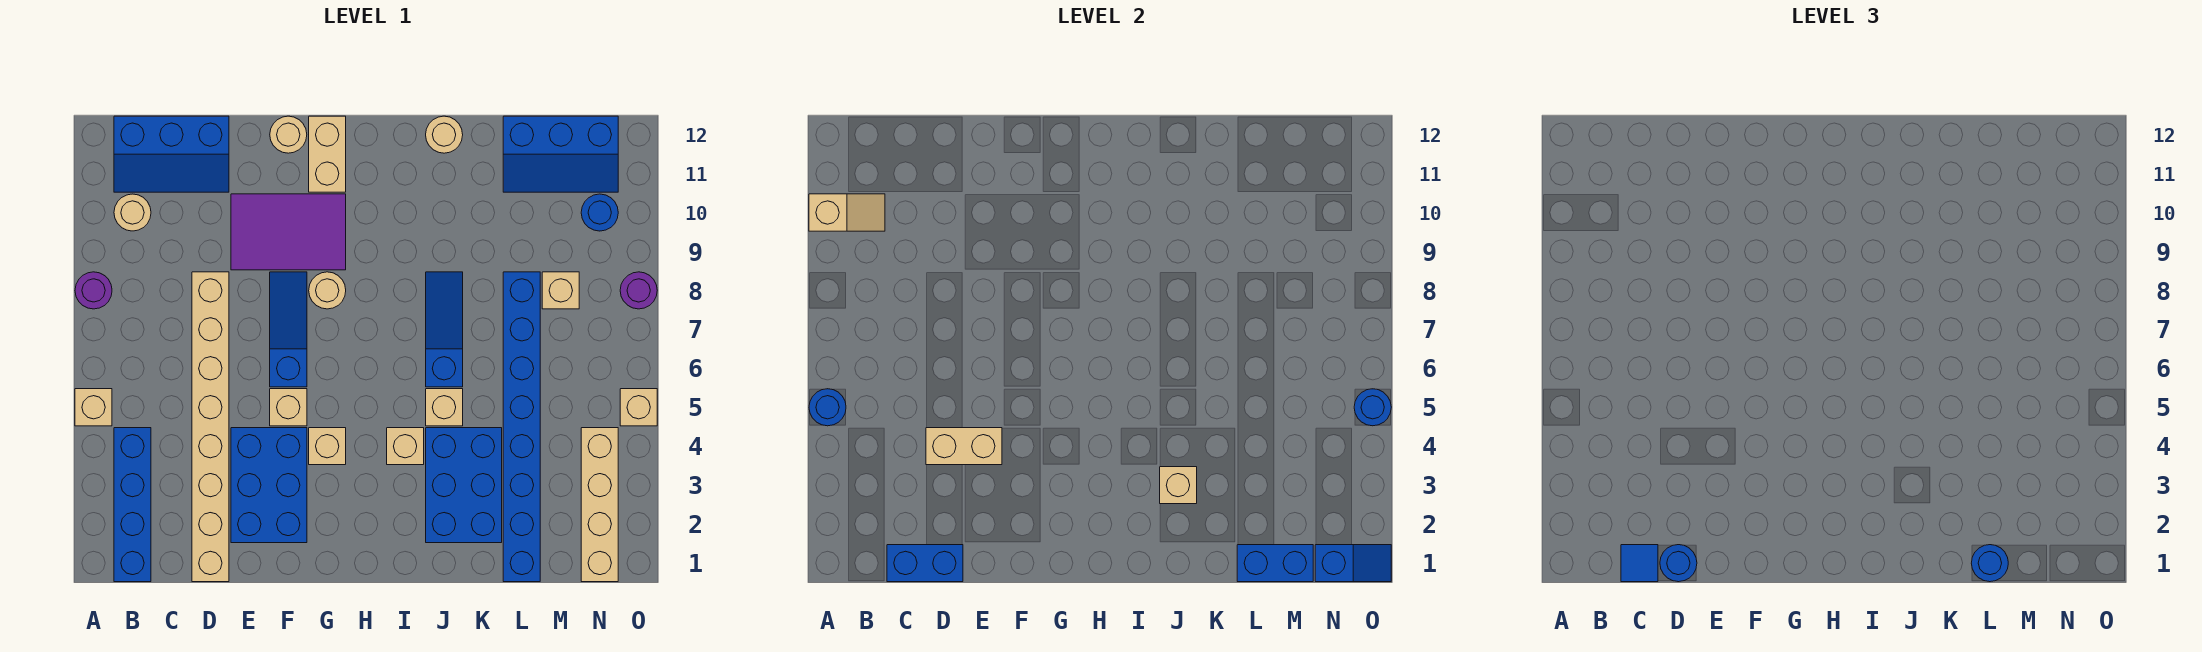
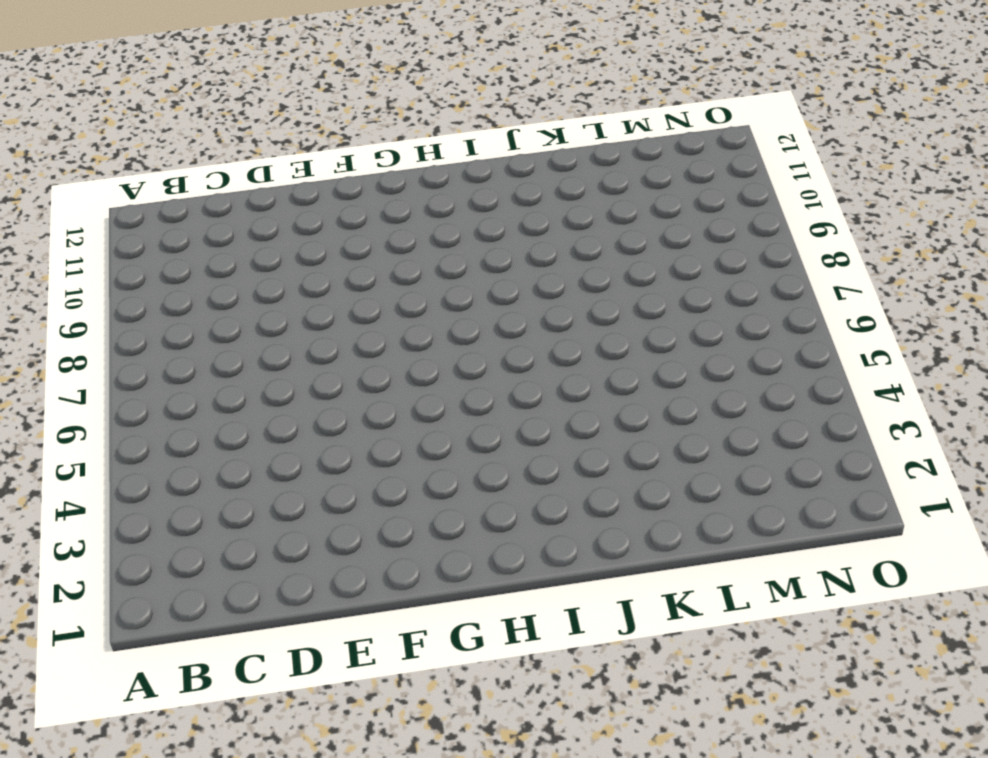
none -> tan 1x1 brick [75,389,112,426]
none -> purple 1x1 round brick [75,272,112,309]
none -> blue 1x4 brick [114,428,151,582]
none -> tan 1x1 round brick [114,194,151,231]

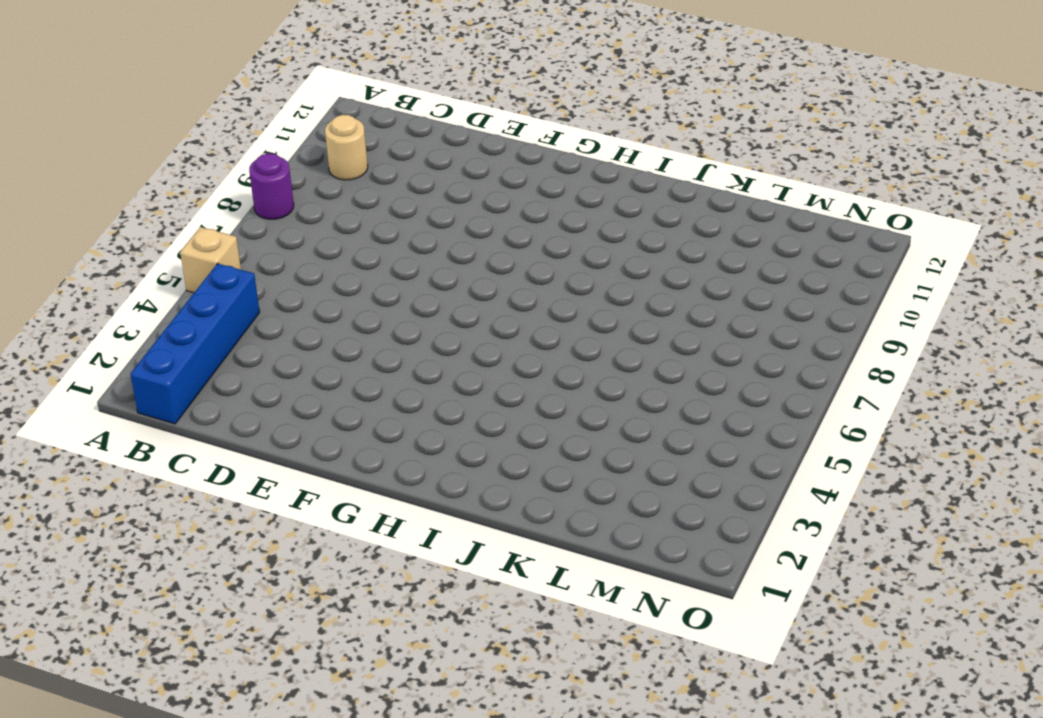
none -> blue 2x3 slope [114,116,229,192]
none -> tan 1x8 brick [192,272,229,582]
none -> blue 2x3 brick [231,428,307,543]
none -> purple 2x3 tile [231,194,346,270]

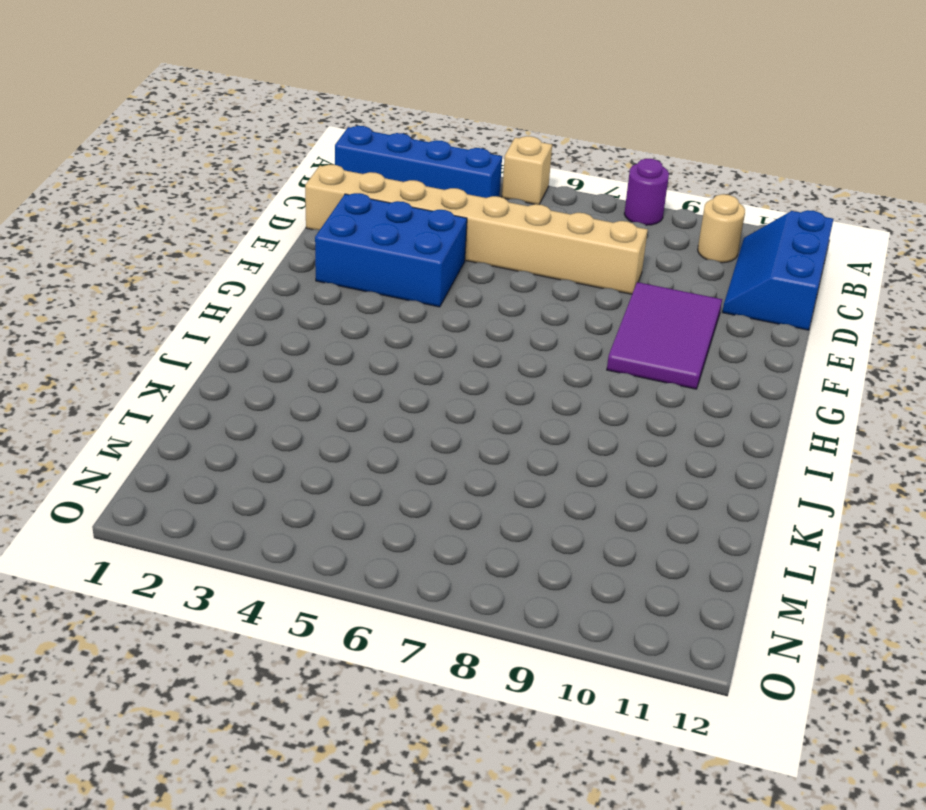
none -> tan 1x1 brick [270,389,307,426]
none -> blue 1x3 slope [270,272,307,387]
none -> tan 1x1 round brick [270,116,307,153]
none -> tan 1x1 brick [309,428,346,465]

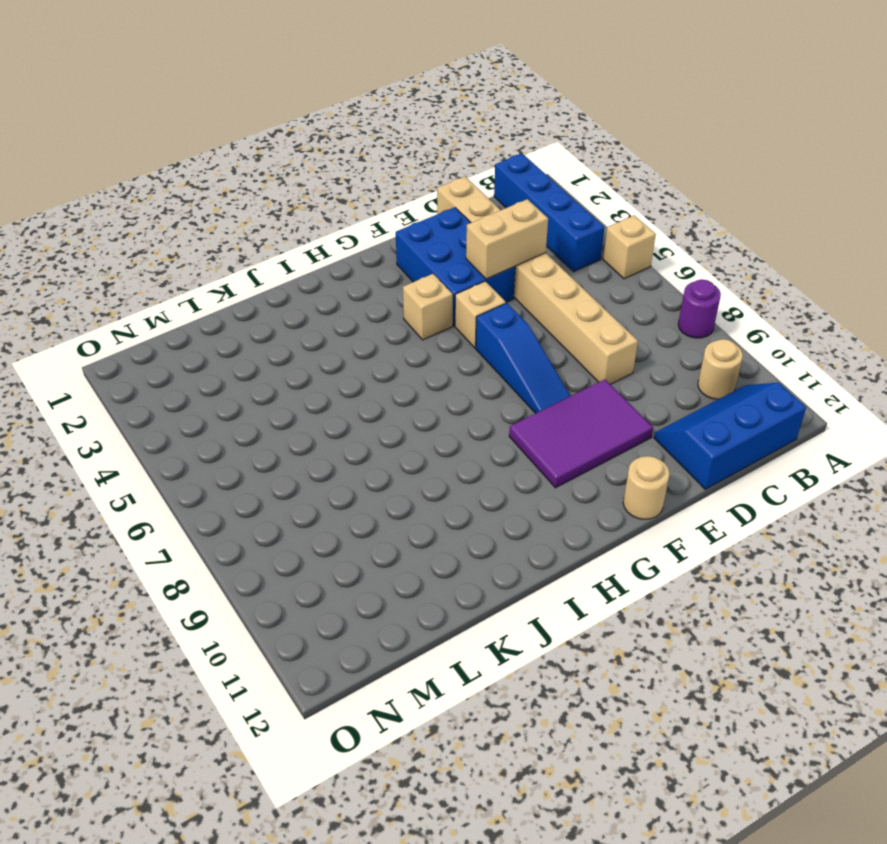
none -> tan 1x1 round brick [309,272,346,309]
none -> tan 1x2 brick [309,116,346,192]
none -> tan 1x1 brick [387,428,424,465]
none -> blue 2x3 brick [426,428,502,543]

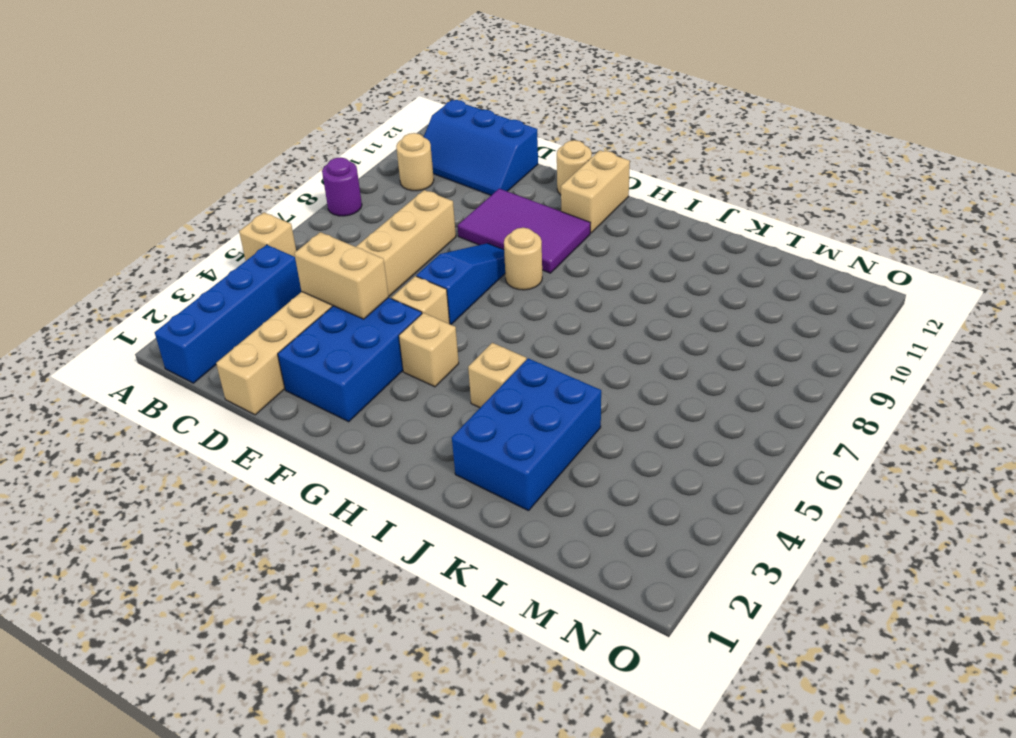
none -> tan 1x1 brick [426,389,463,426]
none -> blue 1x3 slope [426,272,463,387]
none -> tan 1x1 round brick [426,116,463,153]
none -> blue 1x8 brick [503,272,540,582]

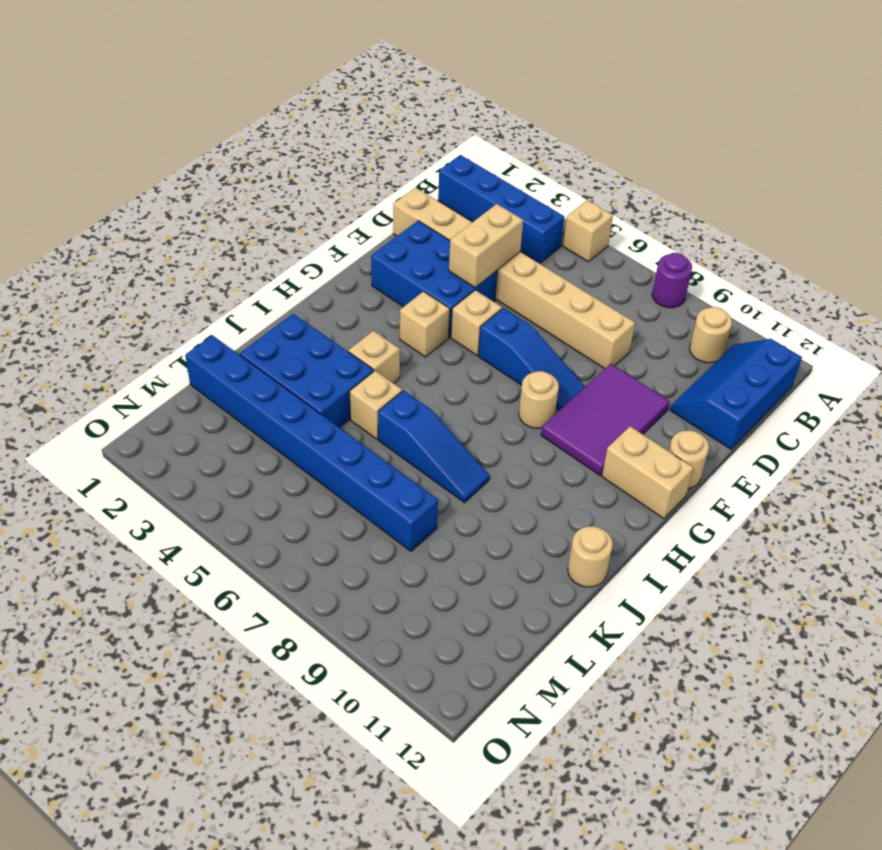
none -> blue 2x3 slope [503,116,618,192]
none -> tan 1x1 brick [542,272,579,309]
none -> tan 1x4 brick [581,428,618,582]
none -> blue 1x1 round brick [581,194,618,231]

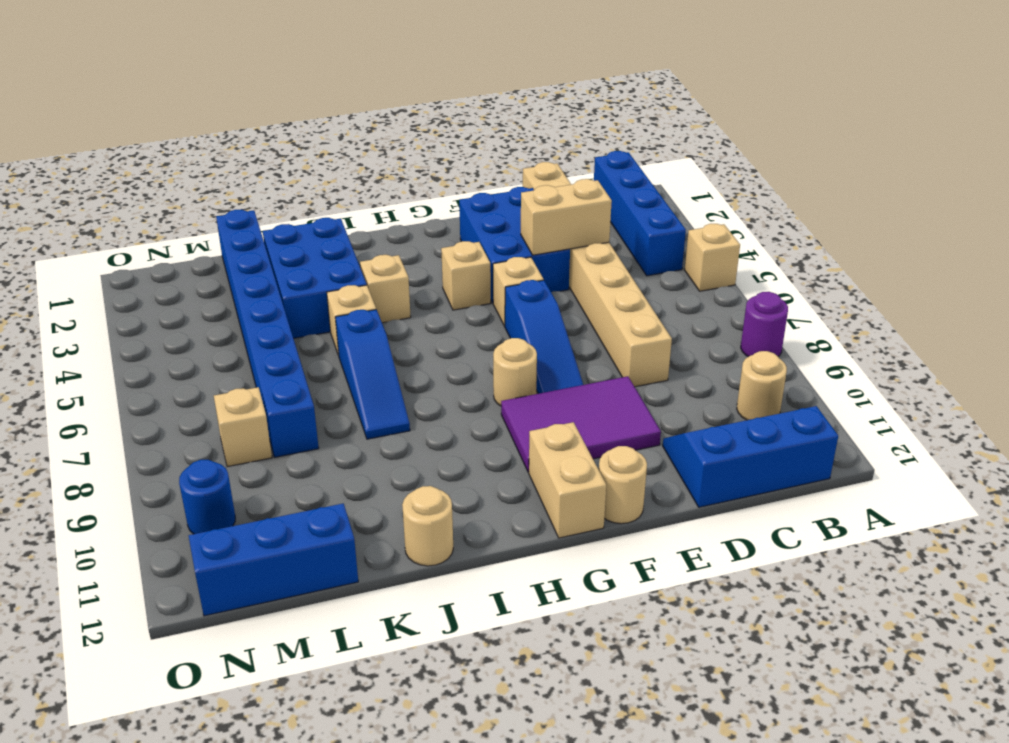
none -> tan 1x4 brick [581,428,618,582]
none -> tan 1x1 brick [620,389,657,426]
none -> purple 1x1 round brick [620,272,657,309]
none -> blue 1x1 round brick [809,389,846,426]

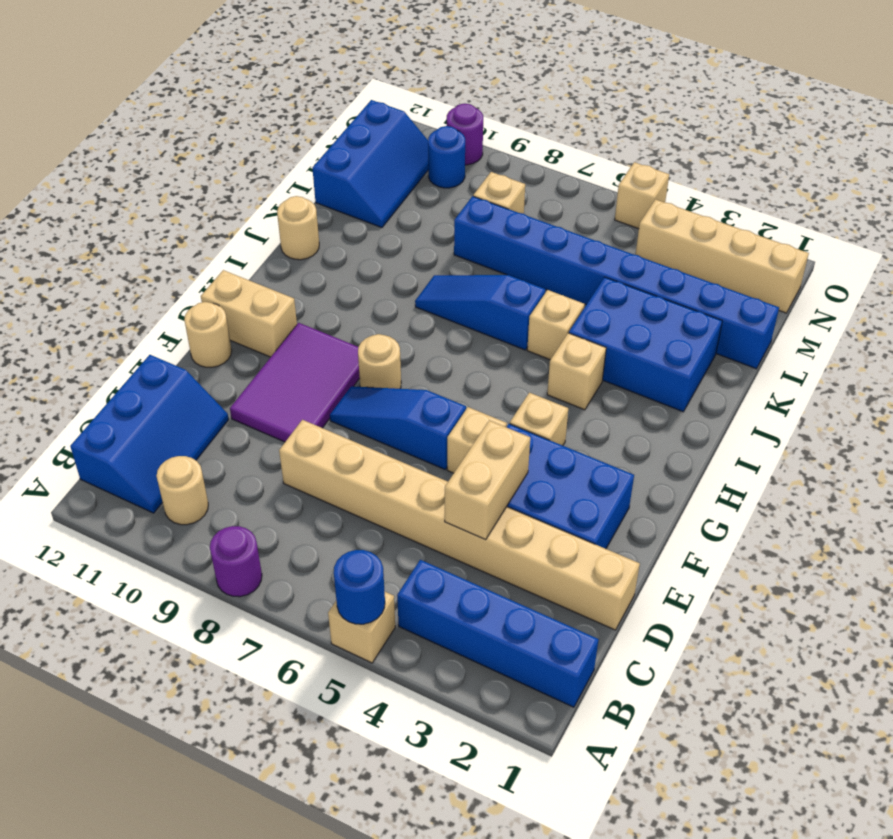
purple 1x1 round brick [447,104,483,165] -> purple 1x1 round brick moved to [620,272,657,309]
none -> tan 1x2 slope [809,194,885,231]
none -> blue 1x2 brick [887,545,963,582]
none -> tan 1x1 brick [1160,467,1197,504]
none -> blue 1x2 brick [1237,545,1313,582]

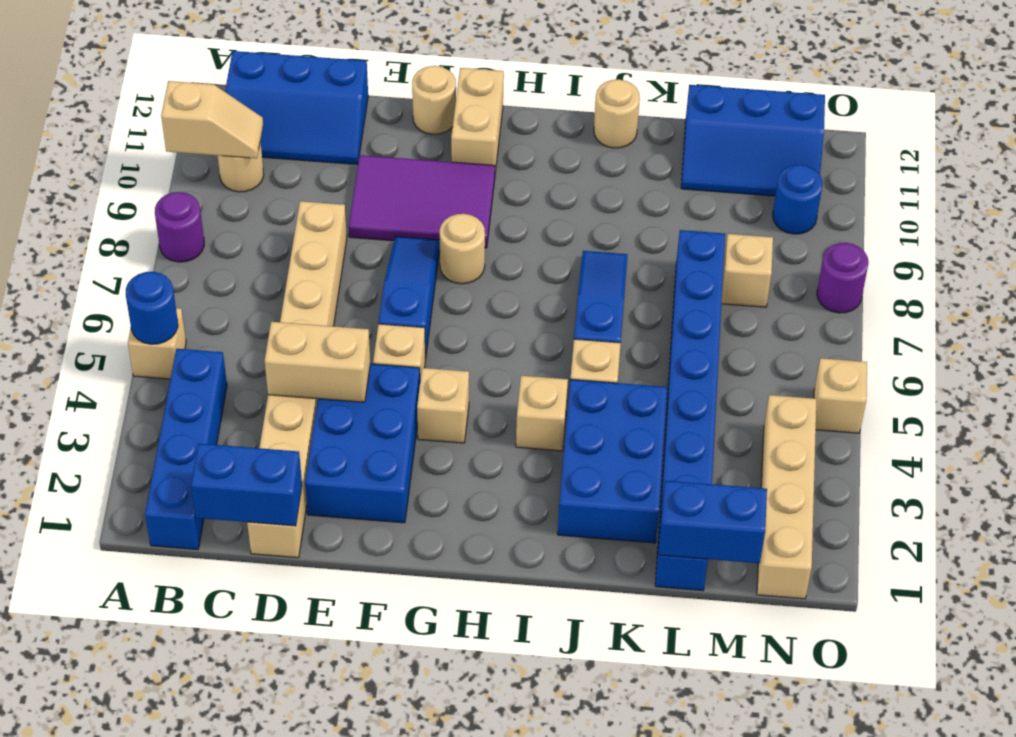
none -> tan 1x1 brick [1160,467,1197,504]
none -> blue 1x2 slope [1315,545,1391,582]
none -> blue 1x1 round brick [1354,389,1391,426]
none -> blue 1x1 tile [1621,545,1658,582]

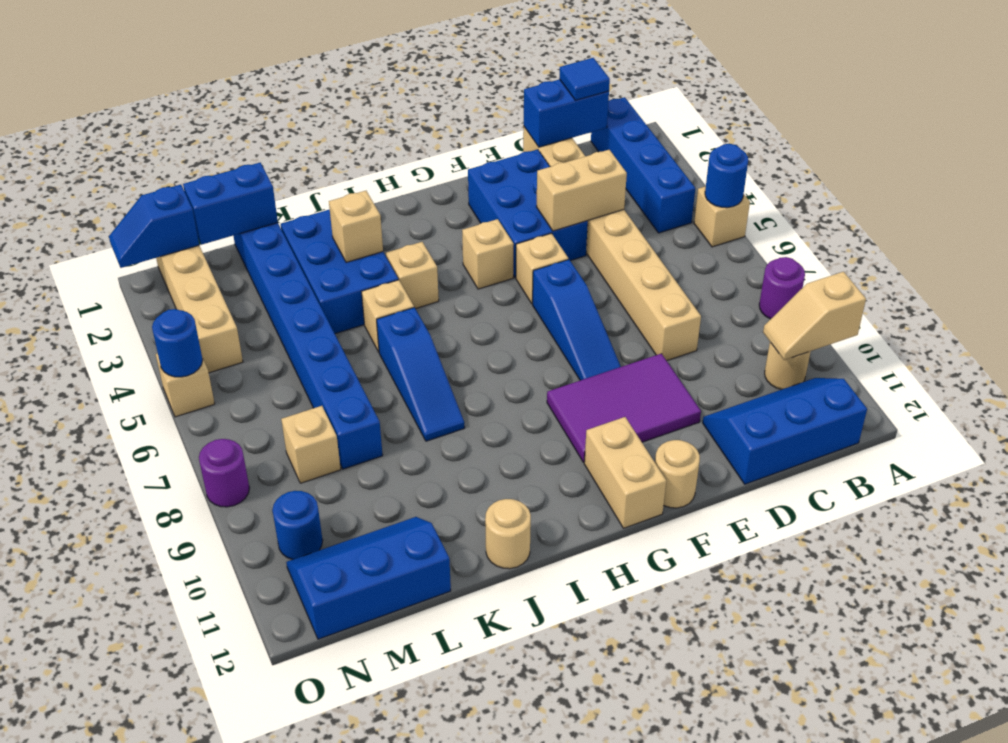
none -> tan 1x1 round brick [309,272,346,309]
none -> blue 1x1 round brick [1660,545,1697,582]
none -> blue 1x1 round brick [1971,545,2008,582]

